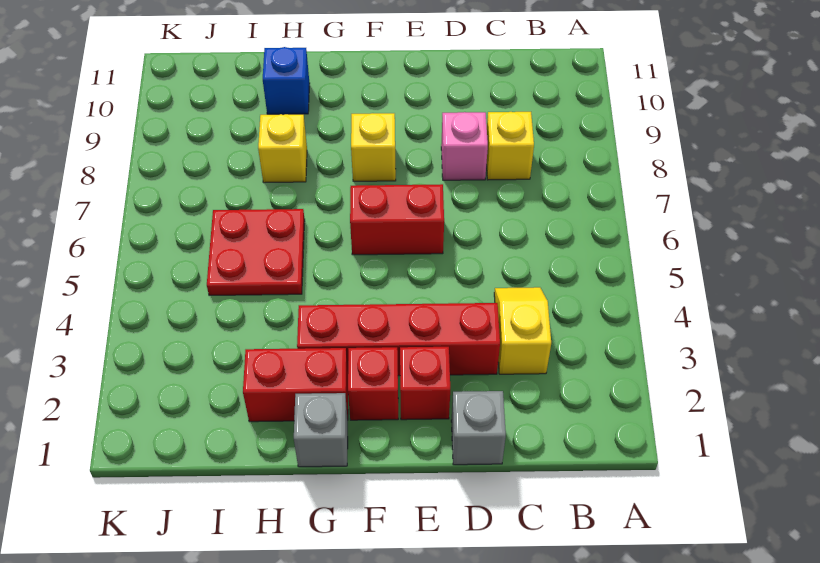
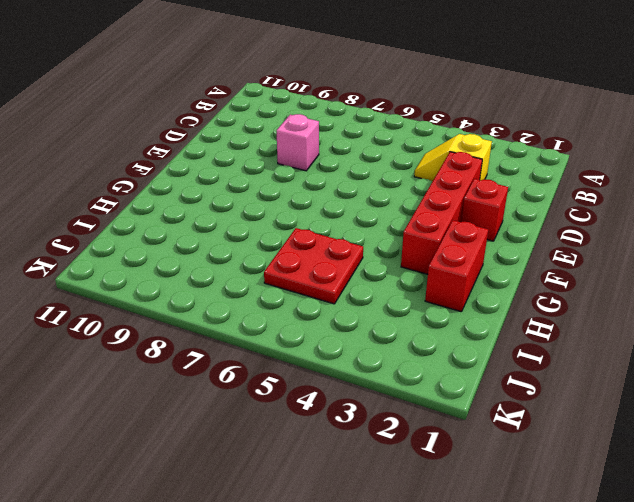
none -> yellow 1x1 brick [486,112,534,180]
none -> grey 1x1 brick [451,391,506,465]
none -> red 1x2 brick [350,184,444,255]

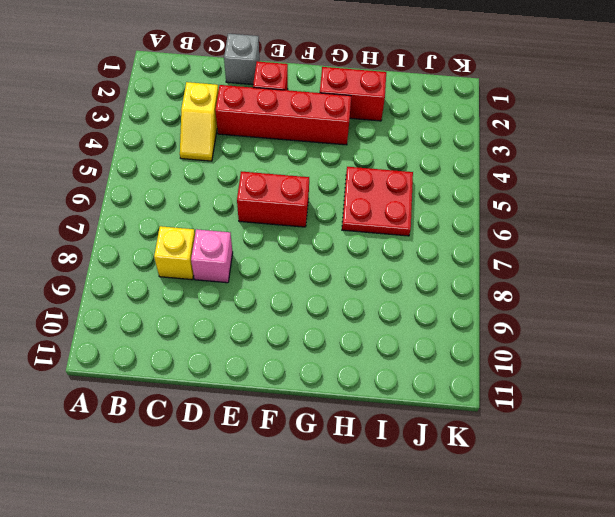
none -> red 1x1 brick [348,347,398,420]
none -> yellow 1x1 brick [351,113,396,181]
none -> grey 1x1 brick [294,393,348,467]

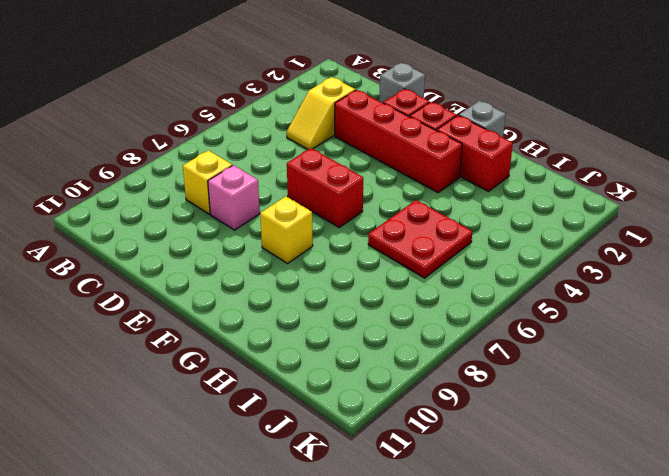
none -> yellow 1x1 brick [258,114,307,183]
none -> blue 1x1 brick [263,47,310,114]

